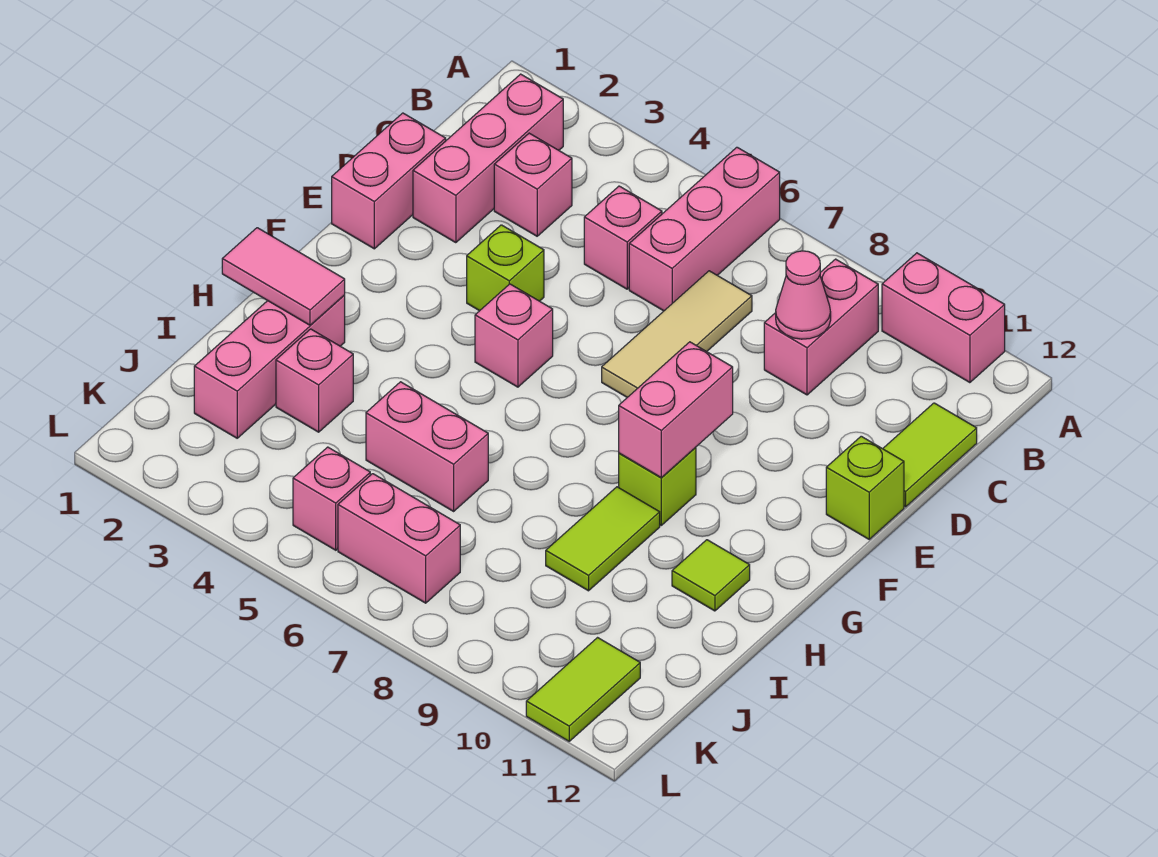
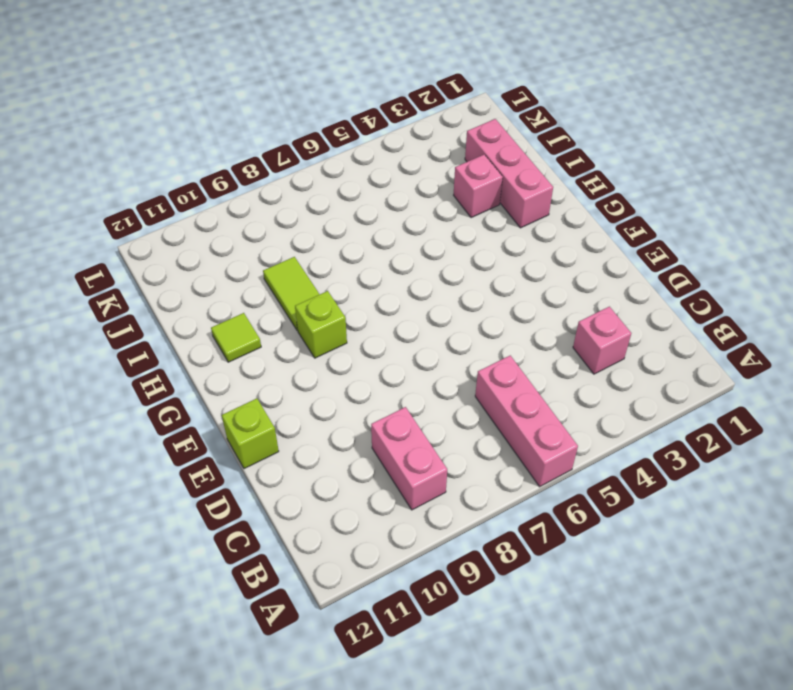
none -> pink 1x2 brick [882,253,1005,383]
none -> pink 1x3 brick [413,74,563,243]
none -> pink 1x1 brick [584,186,662,289]

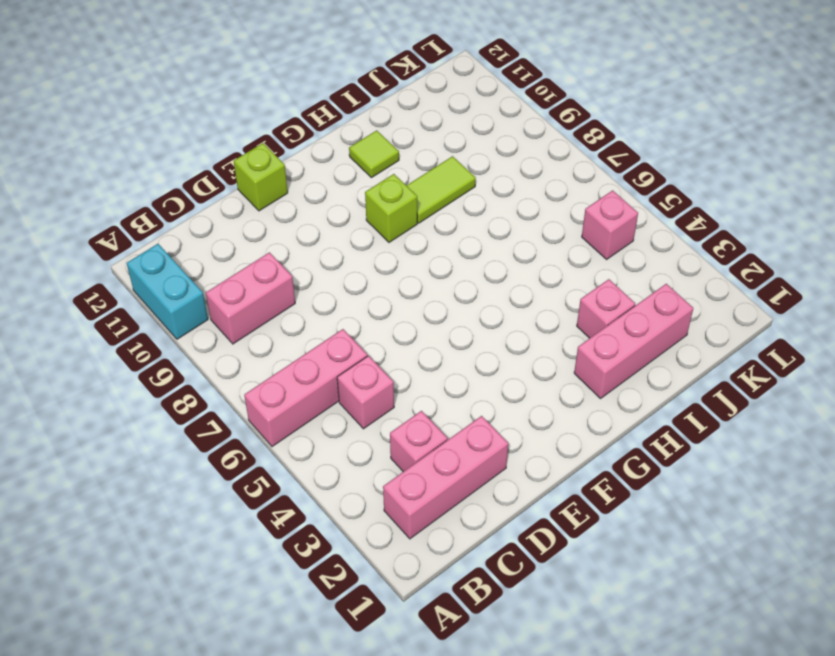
cyan 1x2 brick [127,244,208,339] -> pink 1x2 brick [882,253,1005,383]
none -> tan 1x3 tile [602,271,752,397]
none -> lime 1x2 tile [883,403,977,507]
none -> pink 1x2 brick [332,113,446,249]

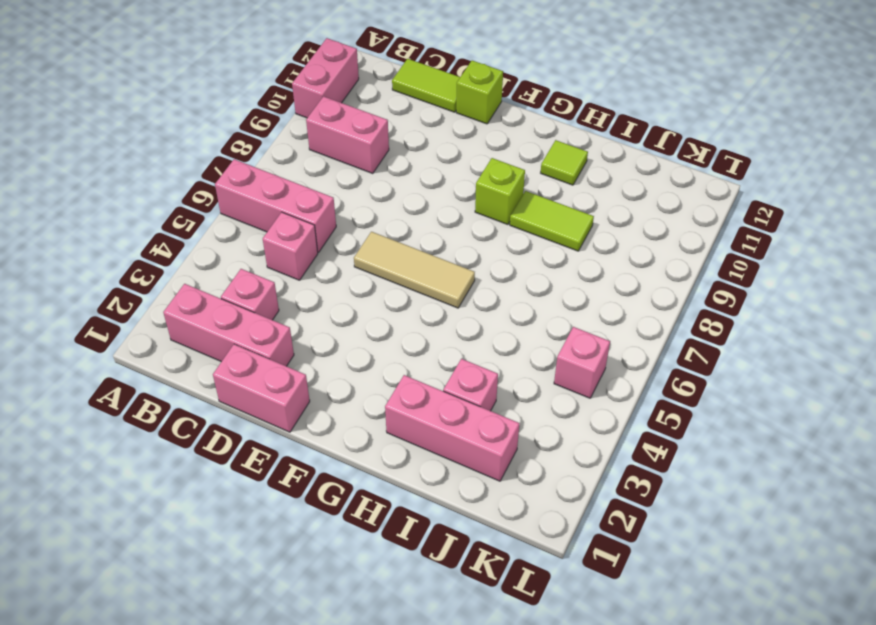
tan 1x3 tile [354,232,475,308] -> tan 1x3 tile moved to [602,271,752,397]
none -> lime 1x1 brick [467,225,544,311]
none -> pink 1x1 brick [475,284,553,387]
none -> pink 1x2 brick [366,382,488,511]

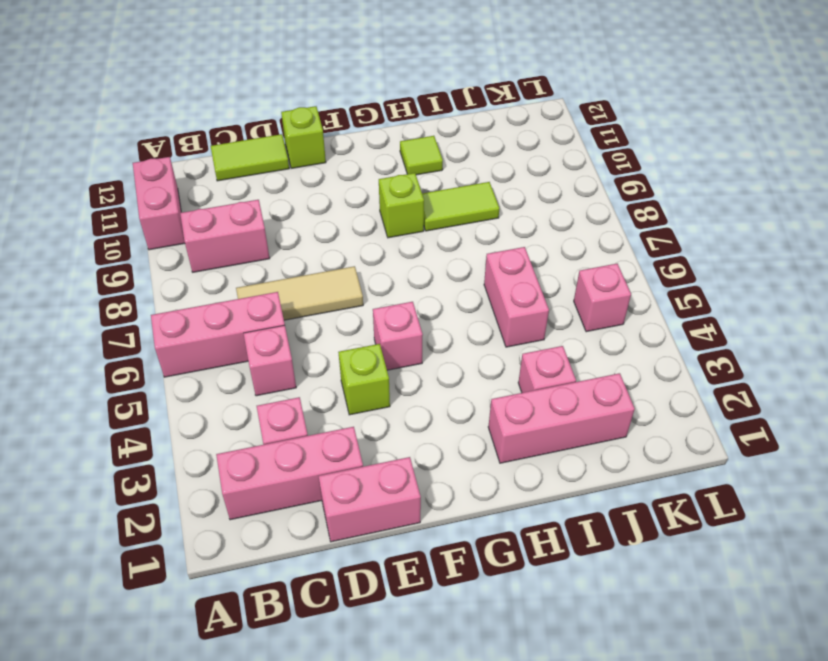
none -> pink 1x2 brick [338,474,460,603]
none -> lime 1x2 tile [526,638,640,741]
none -> pink 1x1 cone [776,251,831,339]

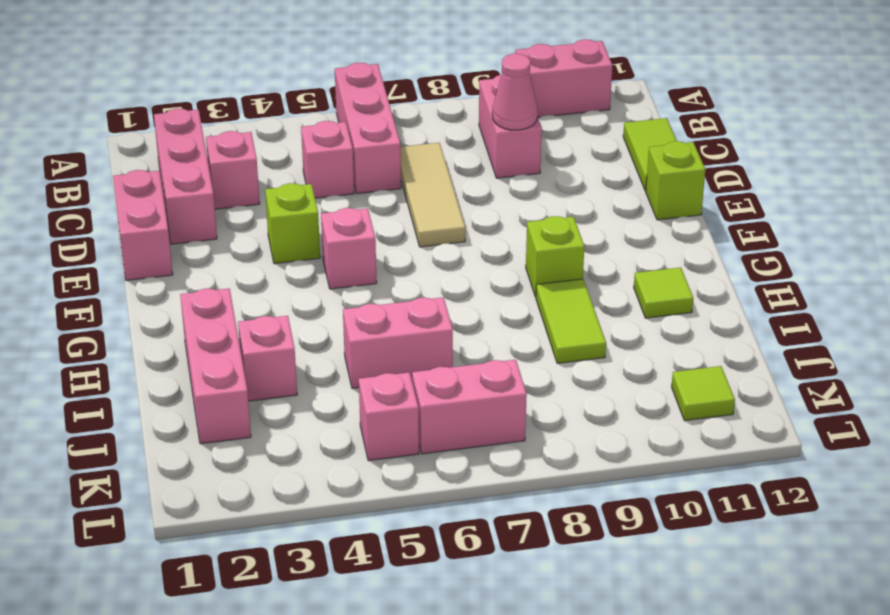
lime 1x1 tile [672,366,735,421] -> lime 1x2 tile [526,638,640,741]
none -> pink 1x2 brick [619,342,733,478]
none -> pink 1x2 tile [222,228,345,325]

